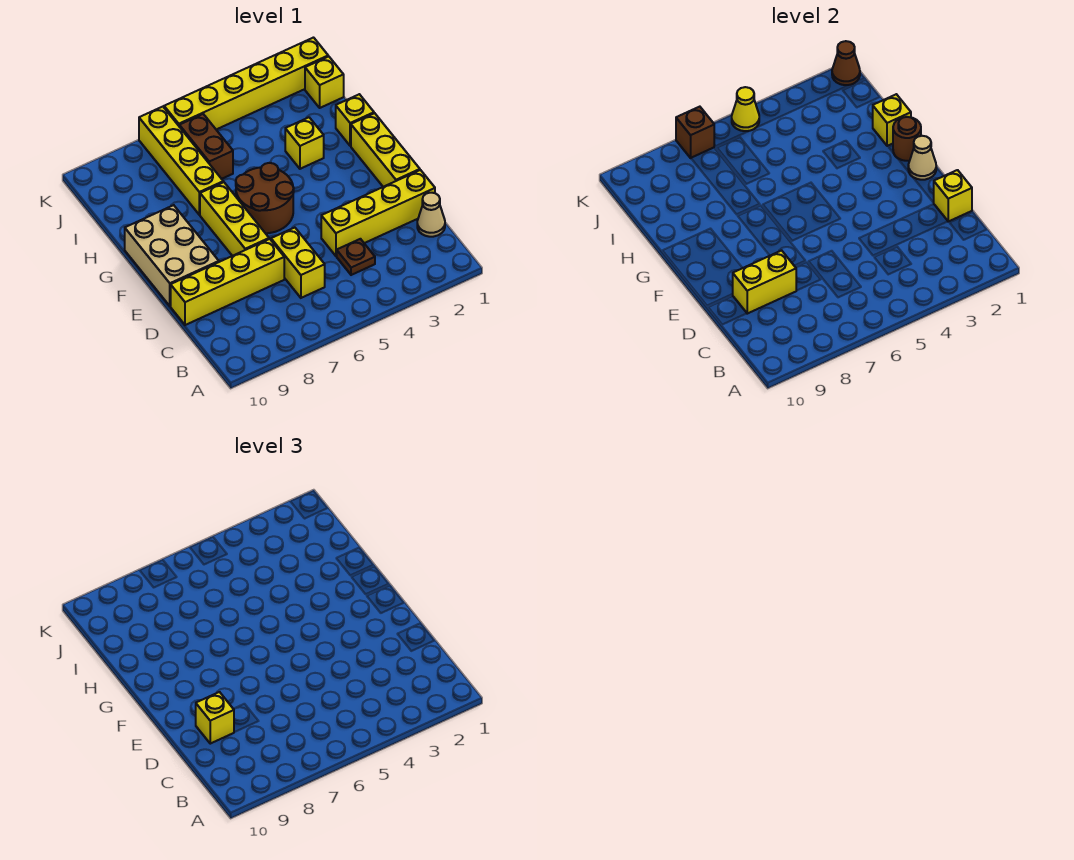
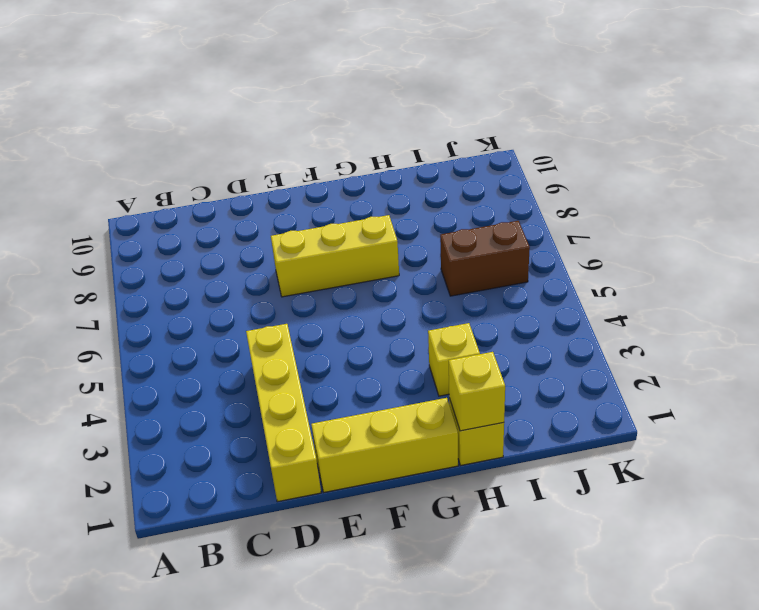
none -> tan 1x1 cone [417,193,445,237]
none -> brown 1x1 plate [337,239,375,275]
none -> yellow 1x2 brick [271,228,325,298]

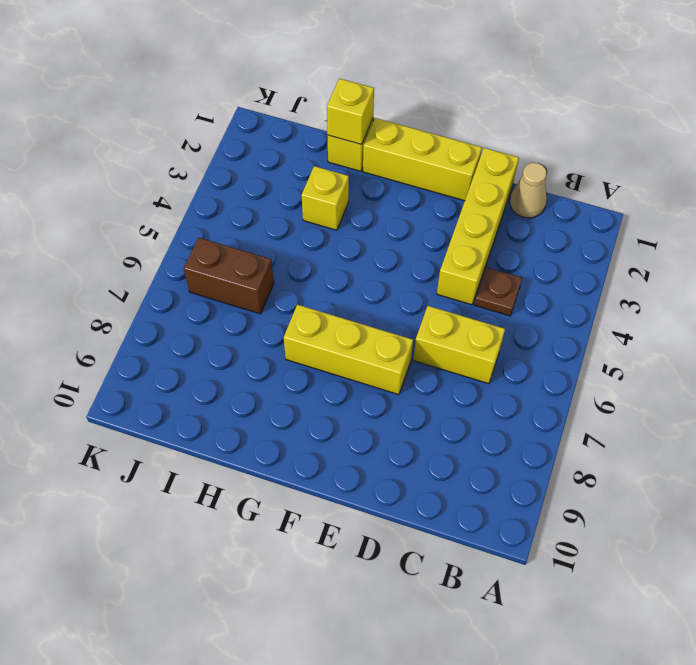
none -> yellow 1x4 brick [171,239,284,325]
none -> tan 2x3 brick [125,205,219,306]
none -> brown 2x2 round brick [236,163,294,233]

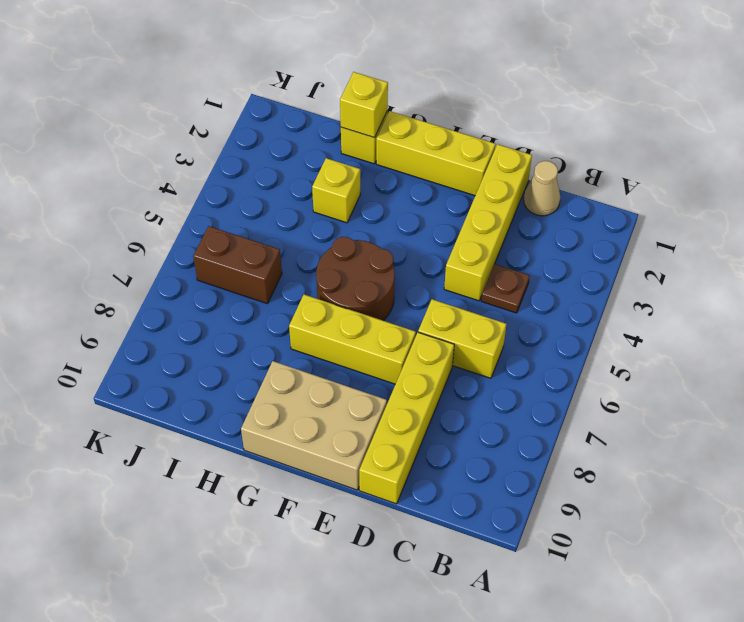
none -> yellow 1x4 brick [139,107,223,215]
none -> yellow 1x1 brick [305,56,344,108]
none -> yellow 1x6 brick [164,38,328,130]

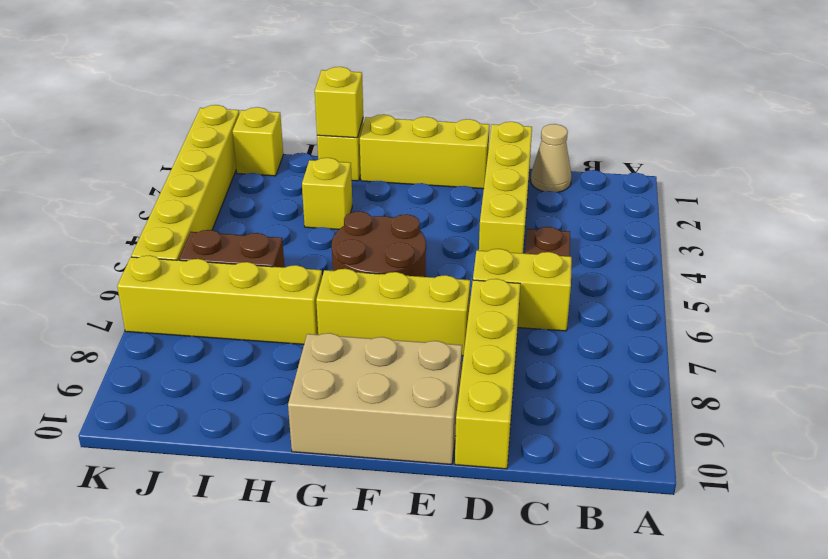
none -> yellow 1x1 brick [934,170,972,221]
none -> yellow 1x2 brick [733,250,796,314]
none -> tan 1x1 cone [908,136,936,180]

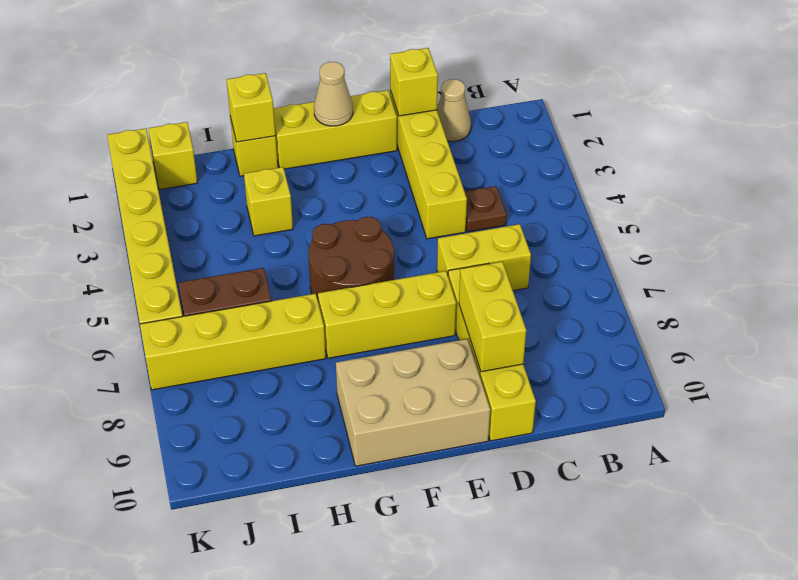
none -> brown 1x1 round brick [893,117,921,161]
none -> brown 1x1 cone [832,41,860,85]
none -> yellow 1x1 cone [732,87,759,131]

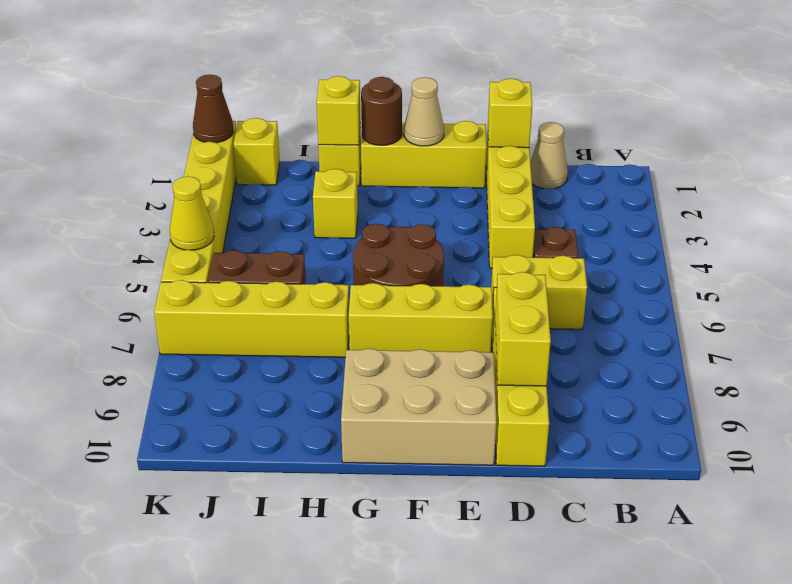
none -> brown 1x1 brick [676,107,714,158]
none -> yellow 1x1 brick [196,692,234,744]

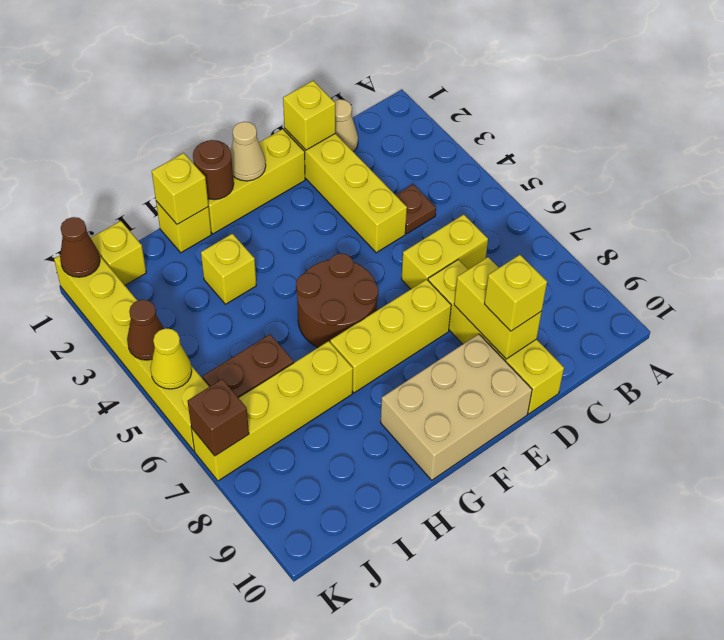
brown 1x1 cone [127,300,164,360] -> none

